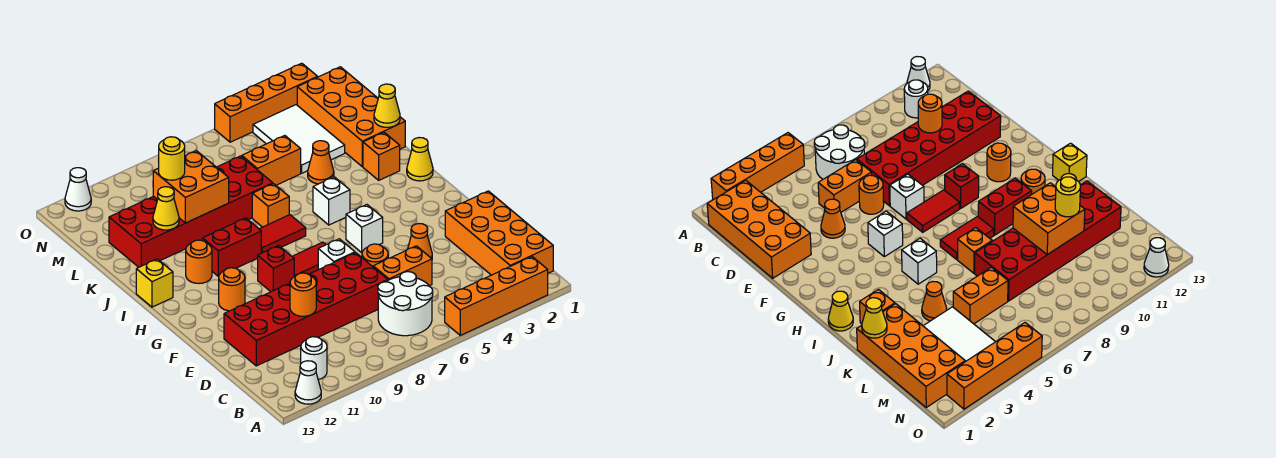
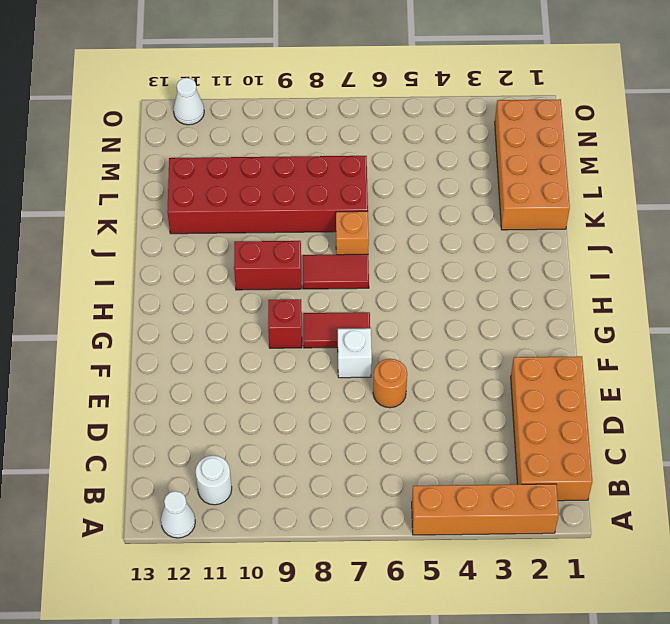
none -> white 2x2 round brick [378,272,433,336]
none -> orange 1x2 brick [373,246,432,286]
none -> red 2x6 brick [224,253,388,366]
none -> orange 1x1 cone [408,224,432,258]

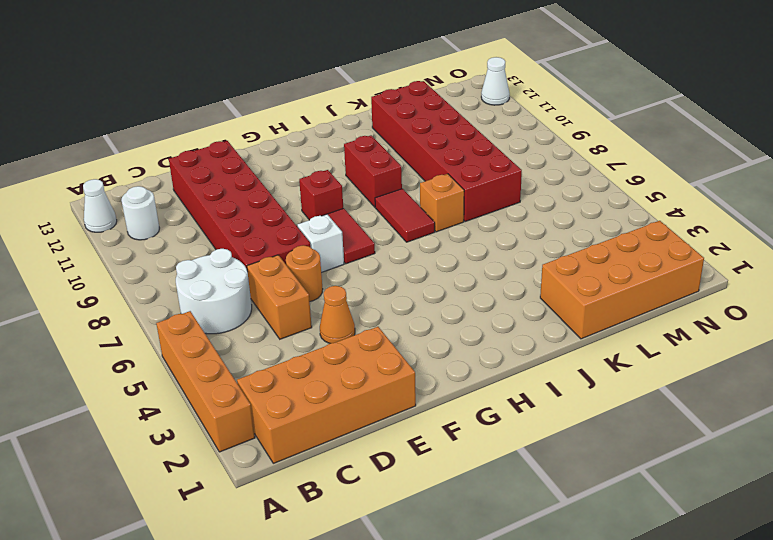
none -> white 1x1 brick [346,205,383,252]
none -> orange 1x1 round brick [219,268,245,311]
none -> yellow 1x1 cone [407,138,433,181]
none -> white 1x1 brick [313,177,350,225]

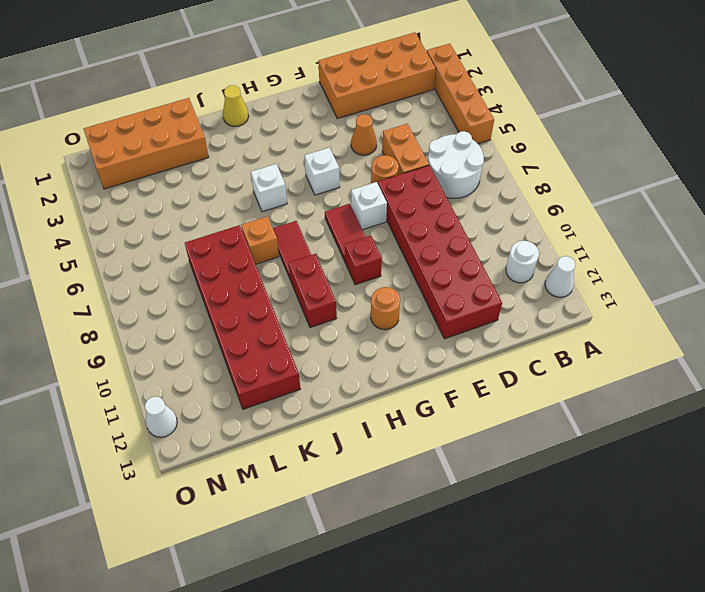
none -> orange 1x1 round brick [186,240,212,283]
none -> yellow 1x1 brick [136,259,173,307]
none -> orange 1x1 brick [363,132,400,180]
none -> orange 1x1 cone [308,141,334,184]

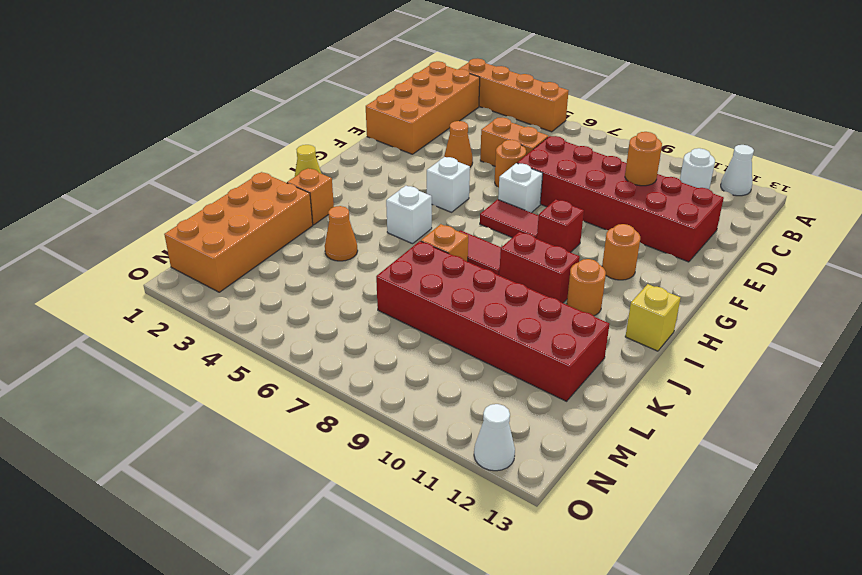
none -> white 2x2 round brick [378,272,433,336]
none -> white 2x3 tile [253,105,345,173]
none -> orange 1x2 brick [242,136,301,185]
none -> orange 1x4 brick [215,63,318,142]

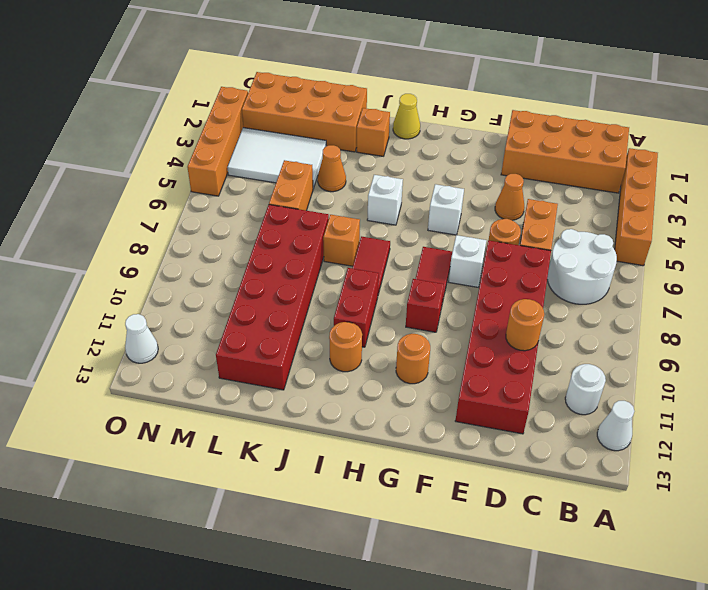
none -> yellow 1x1 brick [136,259,173,307]
none -> yellow 1x1 cone [374,84,400,127]
none -> orange 2x2 brick [153,151,229,223]
none -> yellow 1x1 cone [153,187,179,230]

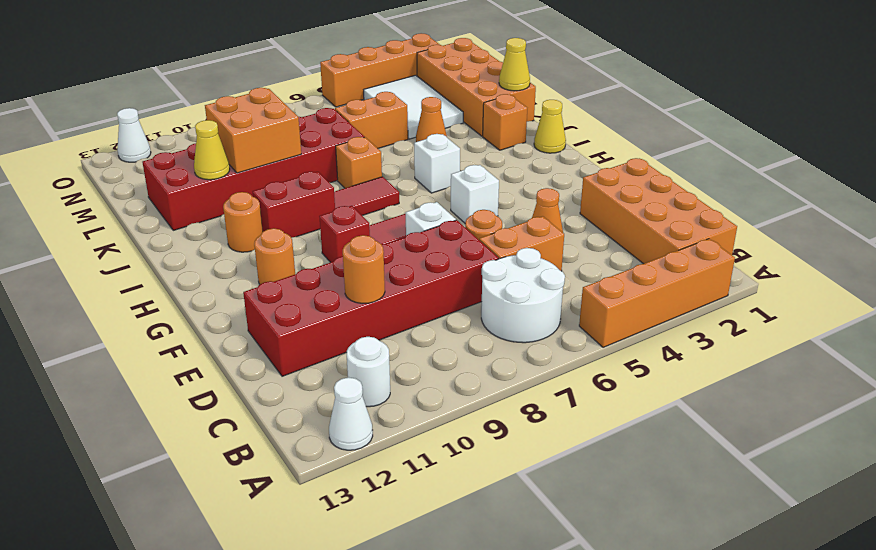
none -> yellow 1x1 brick [136,259,173,307]
none -> yellow 1x1 round brick [158,137,185,180]

